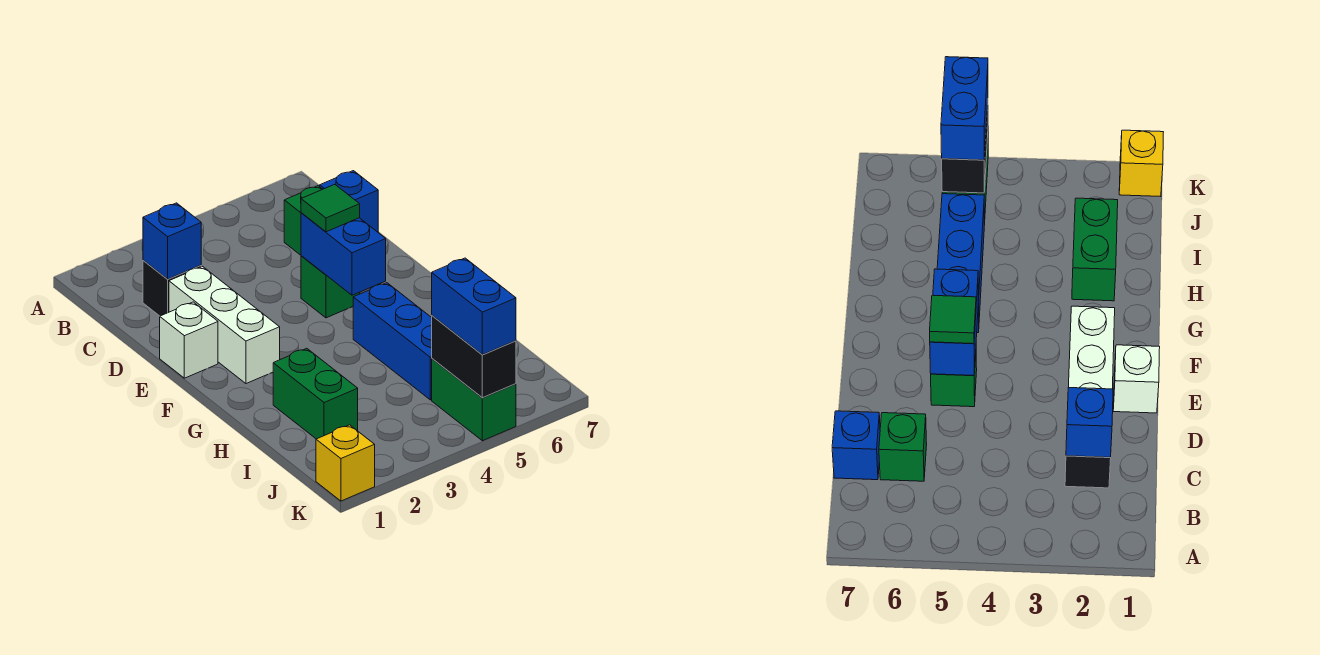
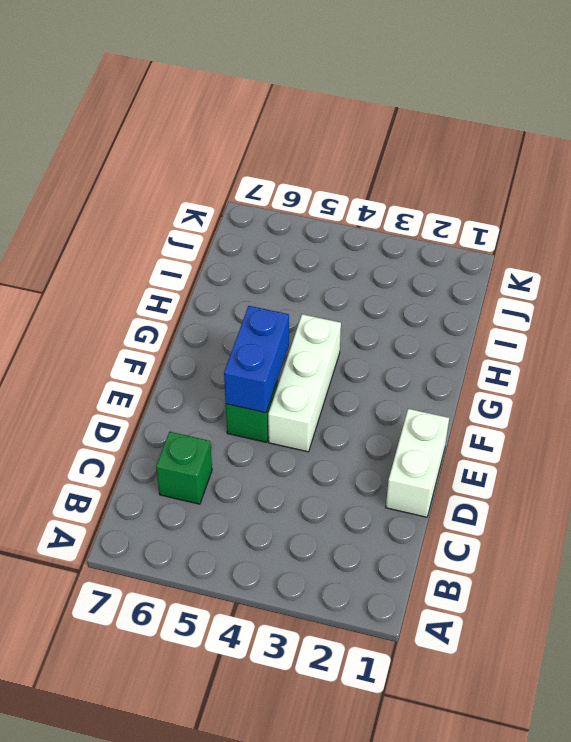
white 1x2 brick [386,409,449,517] -> white 1x1 brick [160,302,218,378]
white 1x3 brick [268,314,341,452] -> white 1x3 brick moved to [169,267,280,384]
none -> black 1x1 brick [143,260,201,316]
none -> blue 1x1 brick [320,171,378,232]
none -> blue 1x3 brick [353,283,432,400]

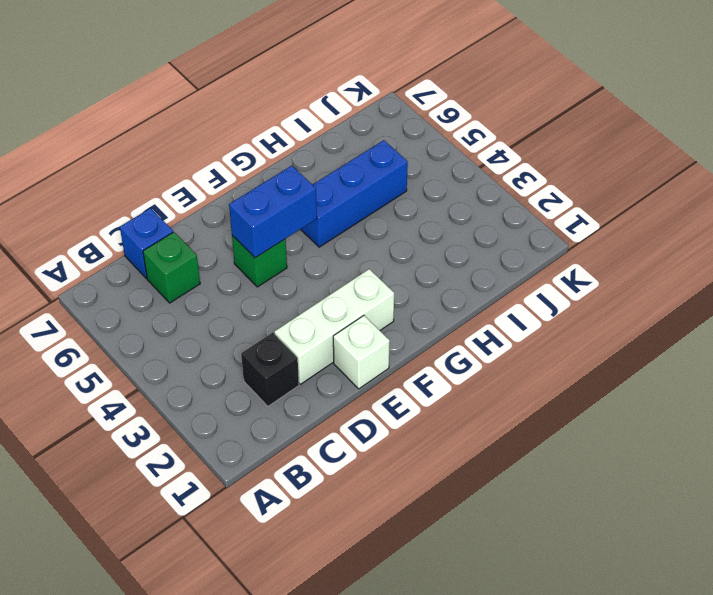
none -> green 1x2 brick [273,348,358,439]
none -> green 1x2 brick [432,359,516,441]
none -> yellow 1x1 brick [316,425,375,501]

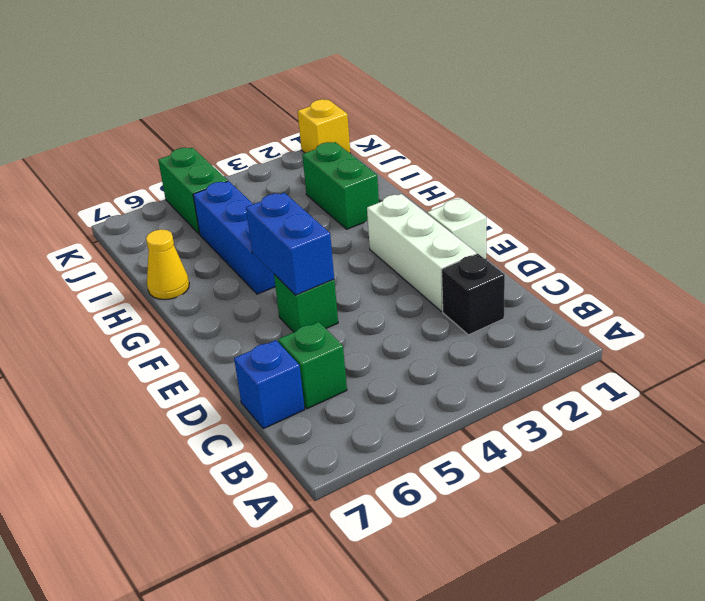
yellow 1x1 cone [146,229,189,300] -> none
none -> blue 1x1 brick [143,203,201,279]
none -> black 1x2 brick [432,316,516,398]
none -> green 1x1 tile [301,184,360,232]

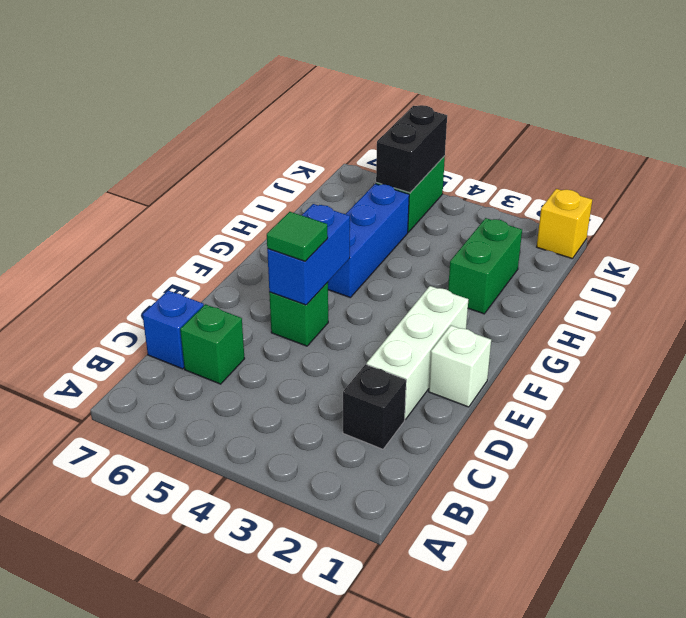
none -> blue 1x1 brick [143,203,201,279]
none -> blue 1x2 brick [432,258,516,355]

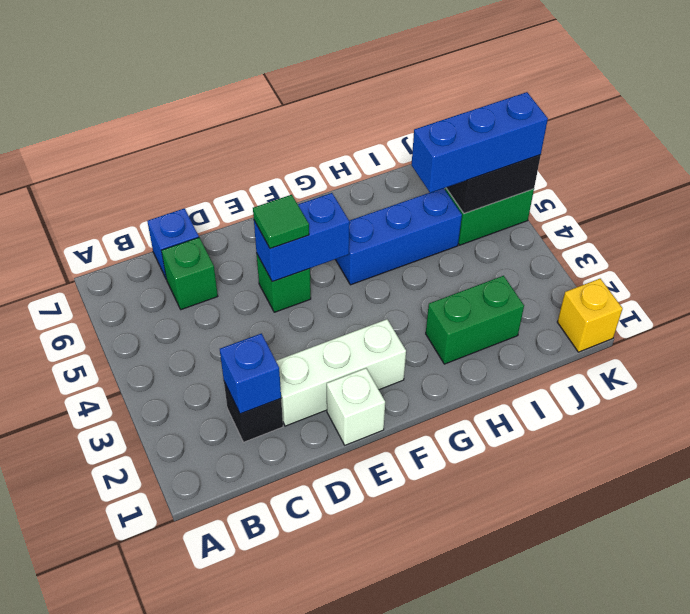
blue 1x3 brick [412,92,548,193] -> blue 1x2 brick [432,258,516,355]

